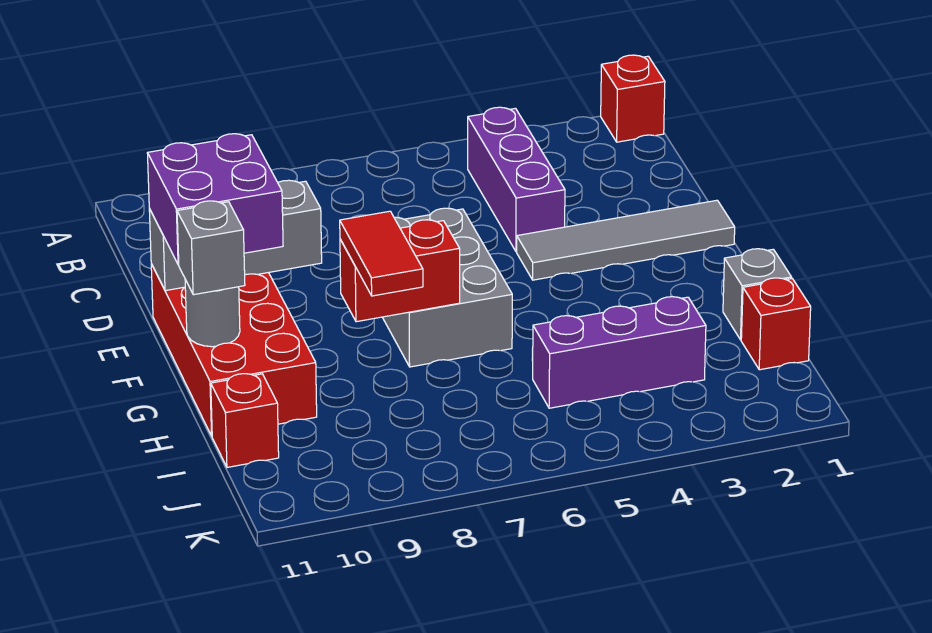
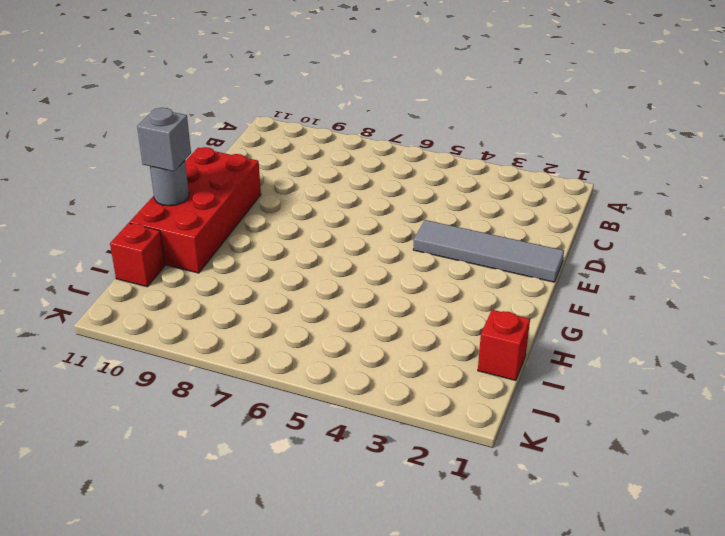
none -> red 1x1 brick [601,55,665,142]
none -> purple 1x3 brick [468,107,565,252]
none -> grey 2x3 brick [382,208,512,367]

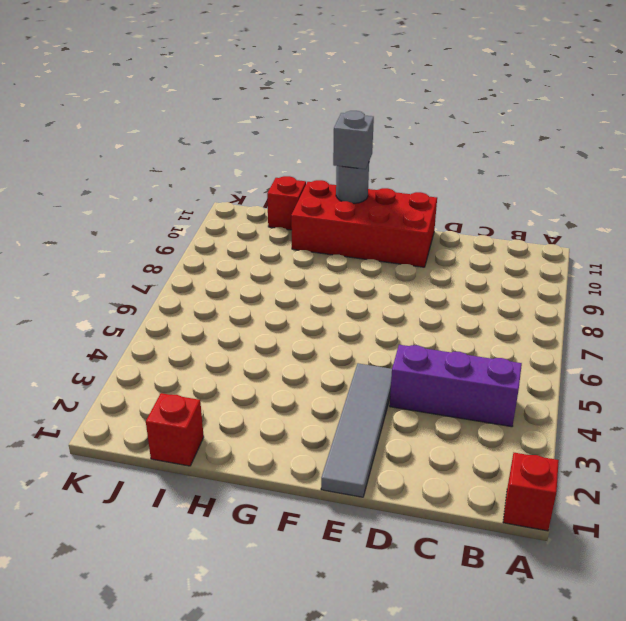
none -> grey 2x3 brick [382,208,512,367]
none -> grey 1x1 brick [723,249,792,340]
none -> purple 1x3 brick [533,297,706,408]

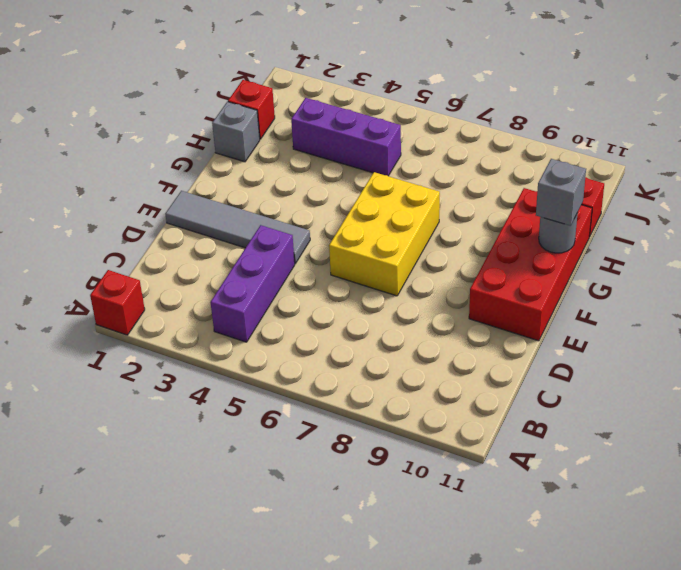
yellow 2x3 brick [329,172,440,296] -> grey 2x3 brick [382,208,512,367]
none -> grey 1x3 brick [149,180,322,291]
none -> red 1x2 brick [340,220,460,322]
none -> purple 2x2 brick [147,134,283,265]

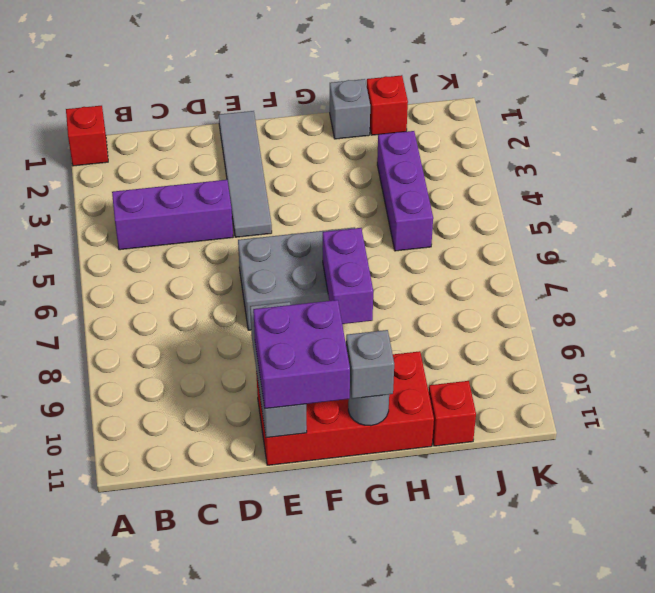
purple 1x2 brick [323,228,373,324] -> red 1x2 brick [340,220,460,322]
none -> red 1x2 tile [340,211,423,296]

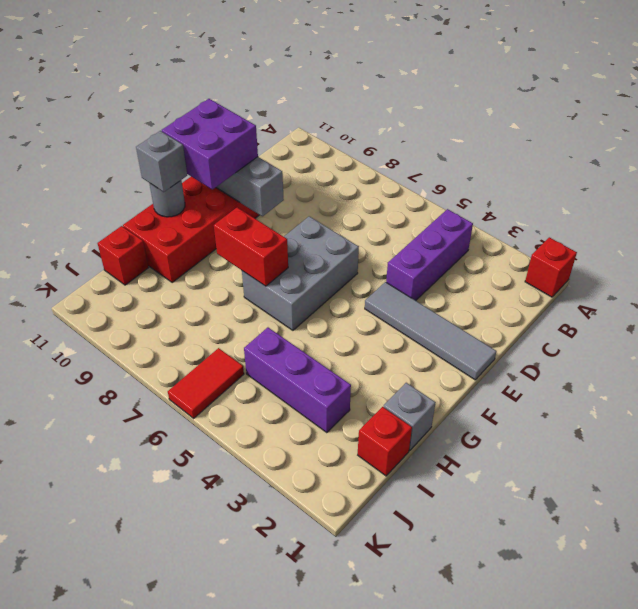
red 1x2 tile [168,348,244,418] -> red 1x2 tile moved to [340,211,423,296]

